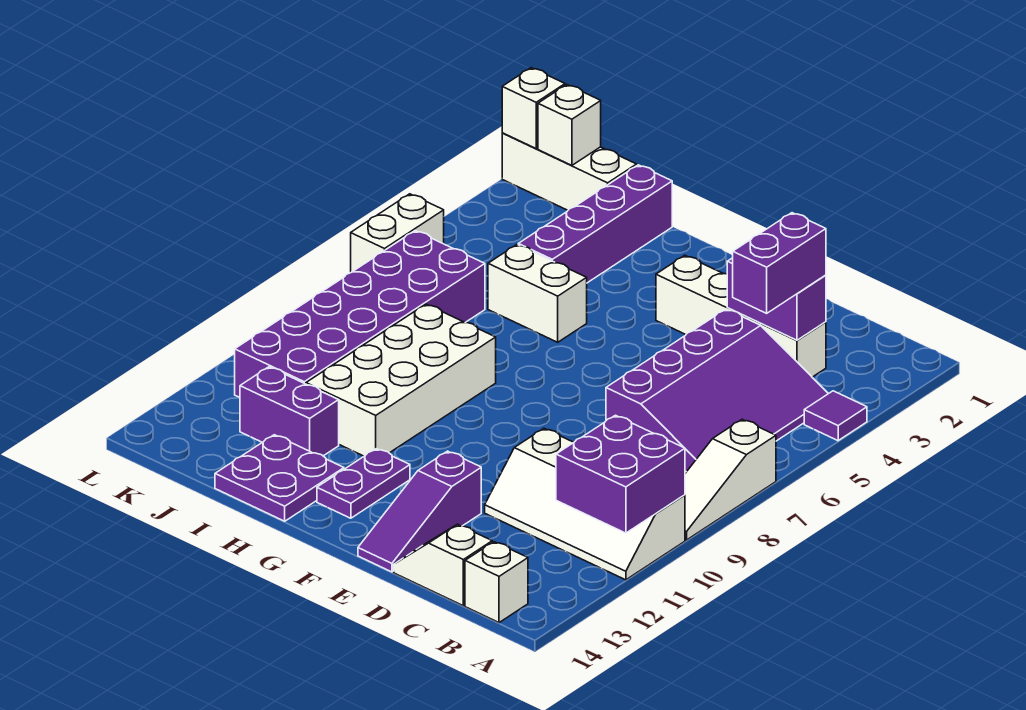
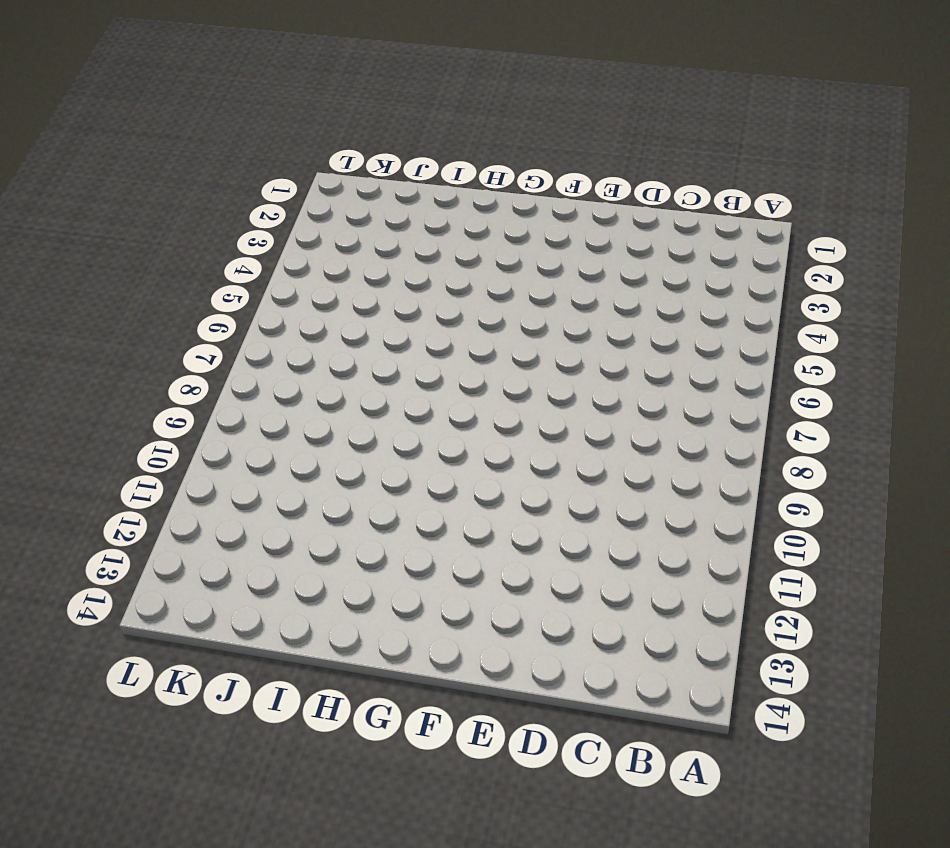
none -> purple 1x1 tile [804,391,867,441]
none -> white 1x3 slope [685,419,776,540]
none -> white 2x4 slope [485,428,685,580]

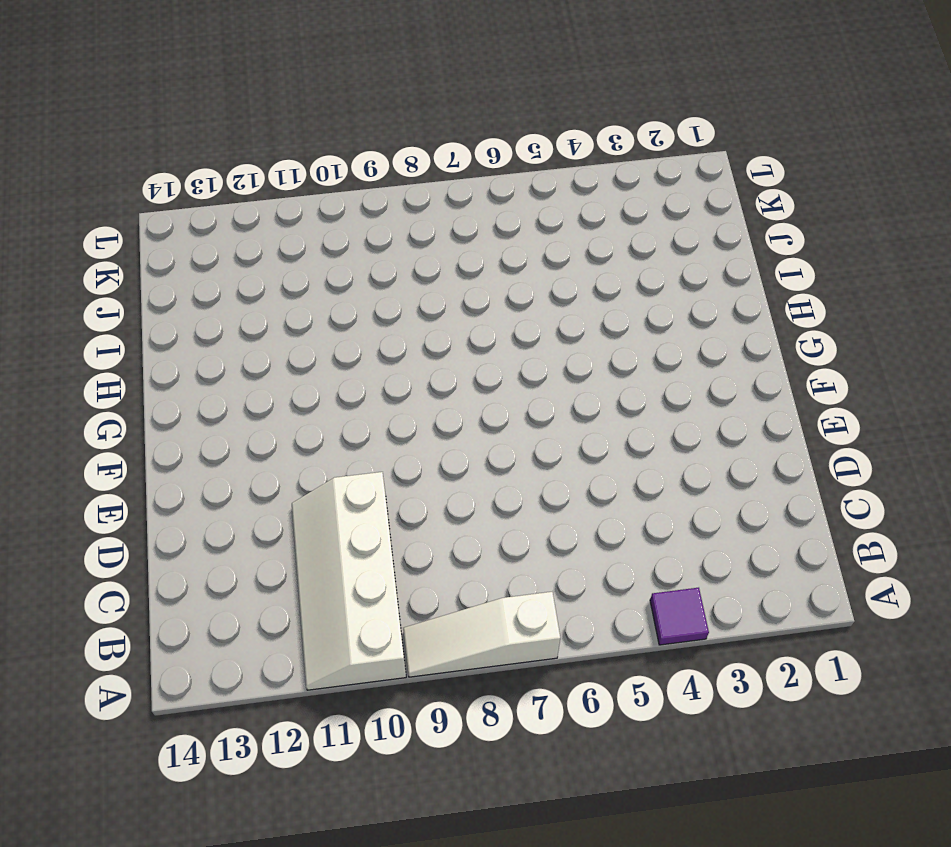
none -> purple 3x4 slope [606,309,828,472]
none -> white 1x1 brick [465,542,528,623]
none -> white 1x4 brick [656,255,826,377]

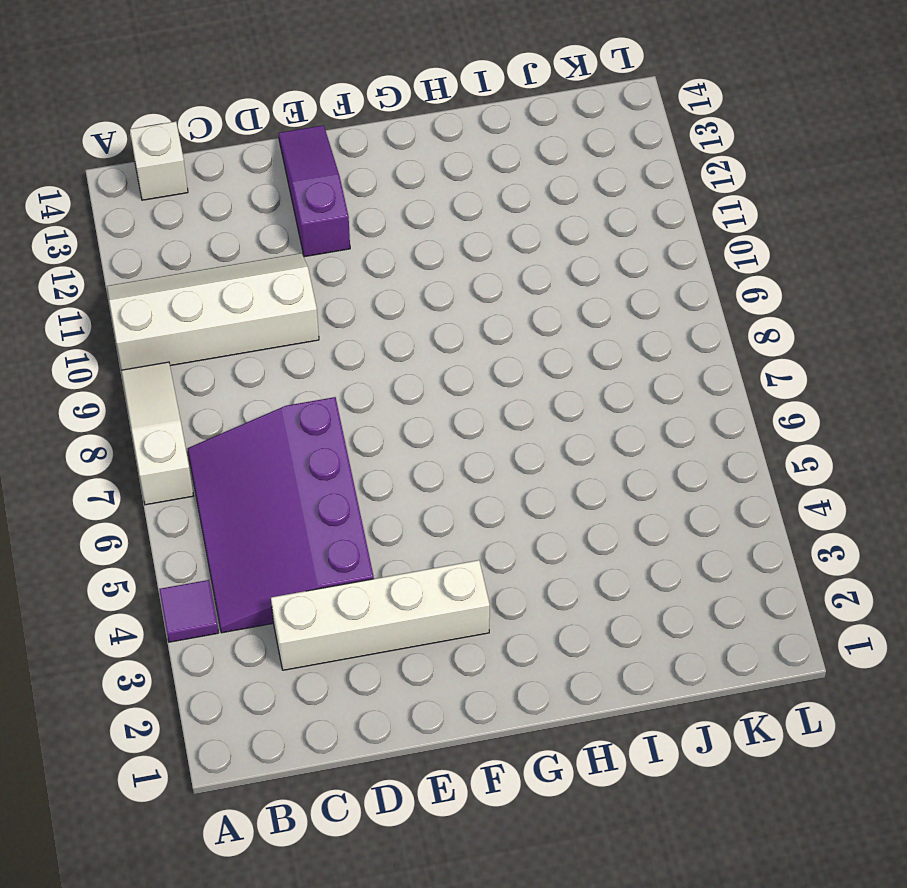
none -> white 1x2 slope [394,524,492,606]
none -> purple 1x2 plate [317,449,410,518]
none -> white 1x2 brick [488,245,587,342]

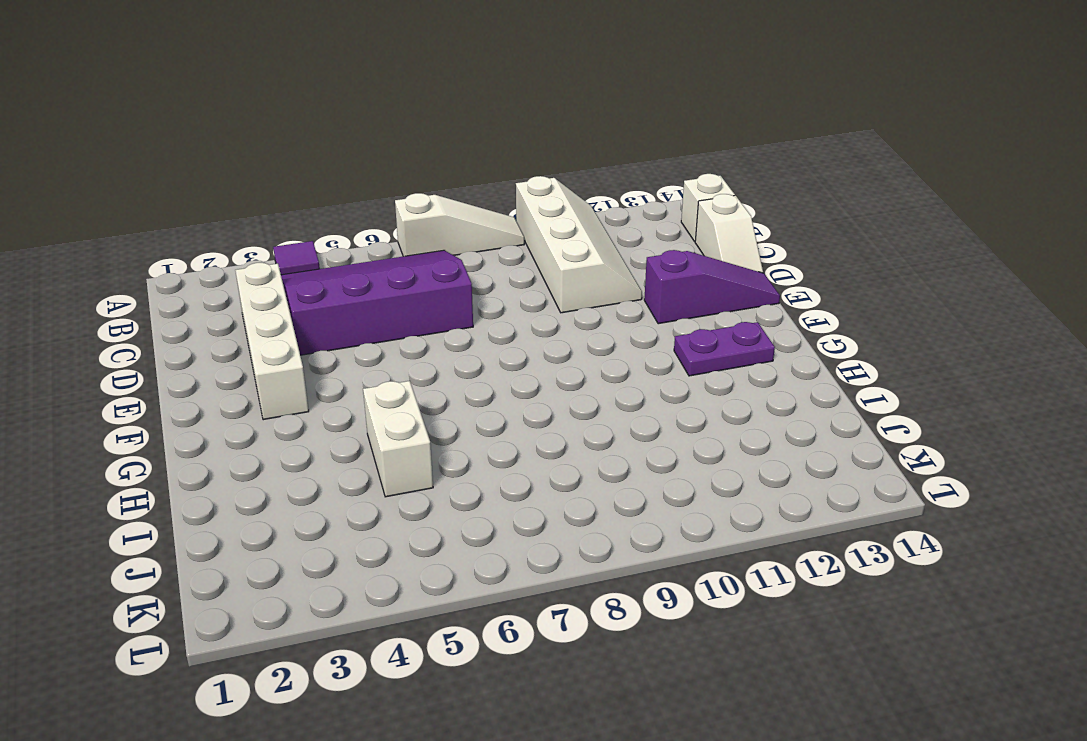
none -> white 2x4 brick [306,304,496,456]
none -> purple 2x2 plate [215,435,344,521]
none -> purple 1x4 brick [518,165,672,283]

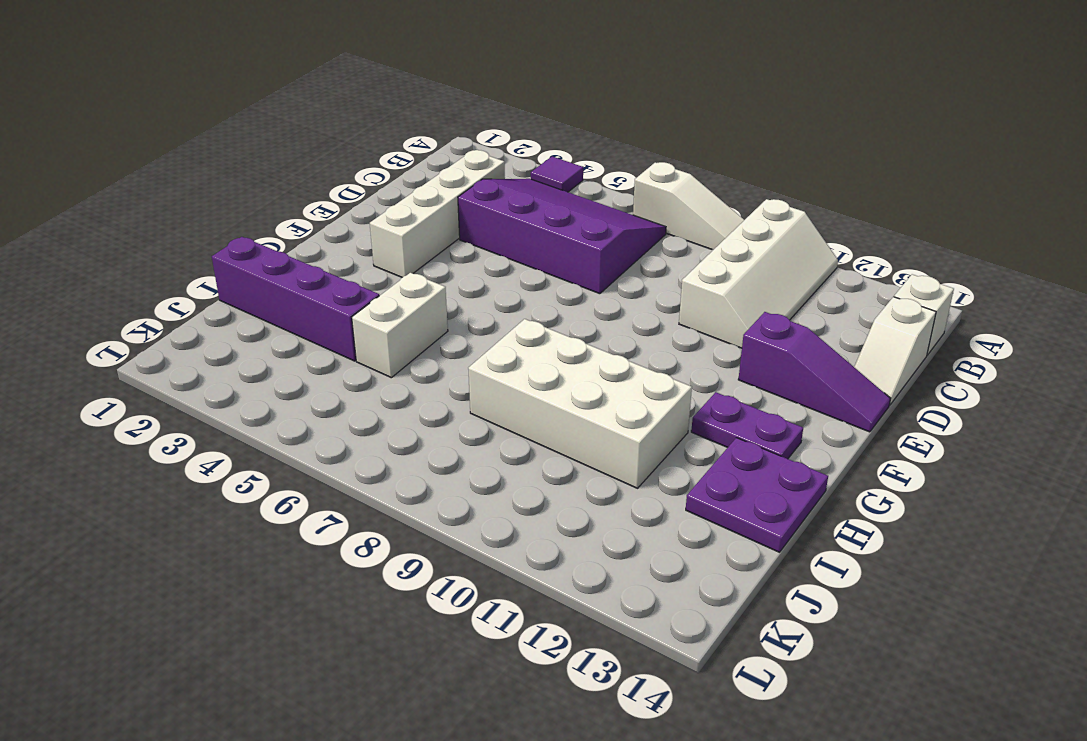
none -> purple 1x2 brick [240,367,339,456]
none -> white 1x3 brick [502,133,637,210]
none -> purple 2x6 brick [235,231,485,397]

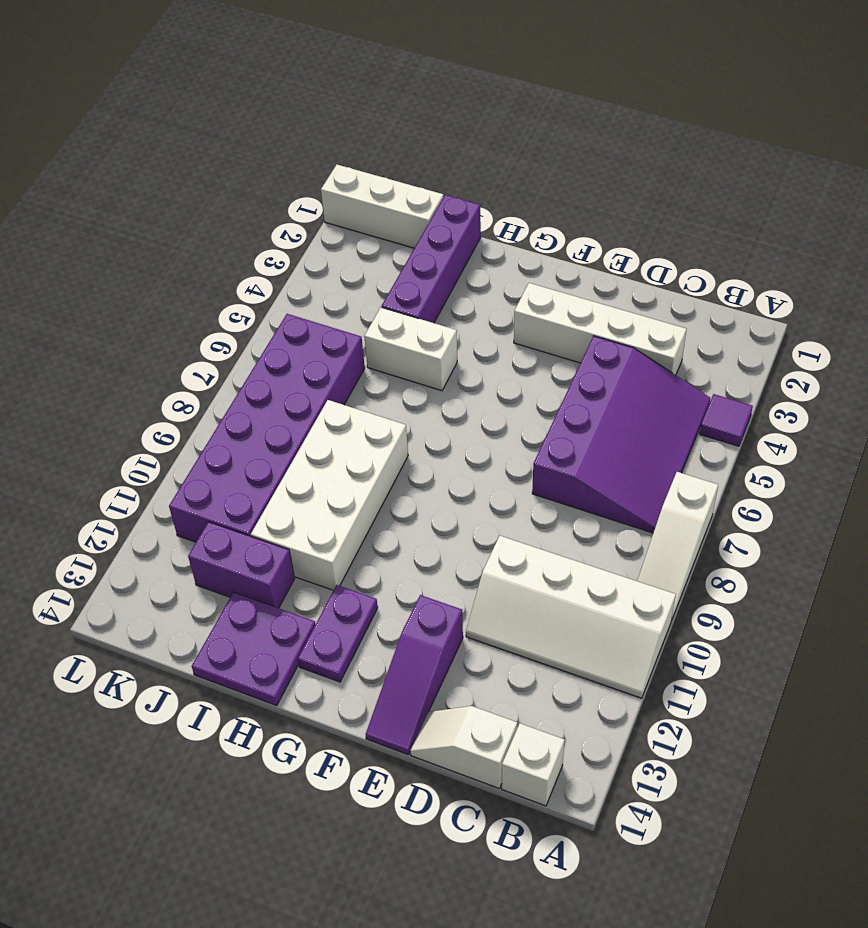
none -> white 1x2 brick [351,194,444,272]
none -> purple 2x2 brick [556,415,685,533]
none -> purple 1x2 brick [727,258,826,340]

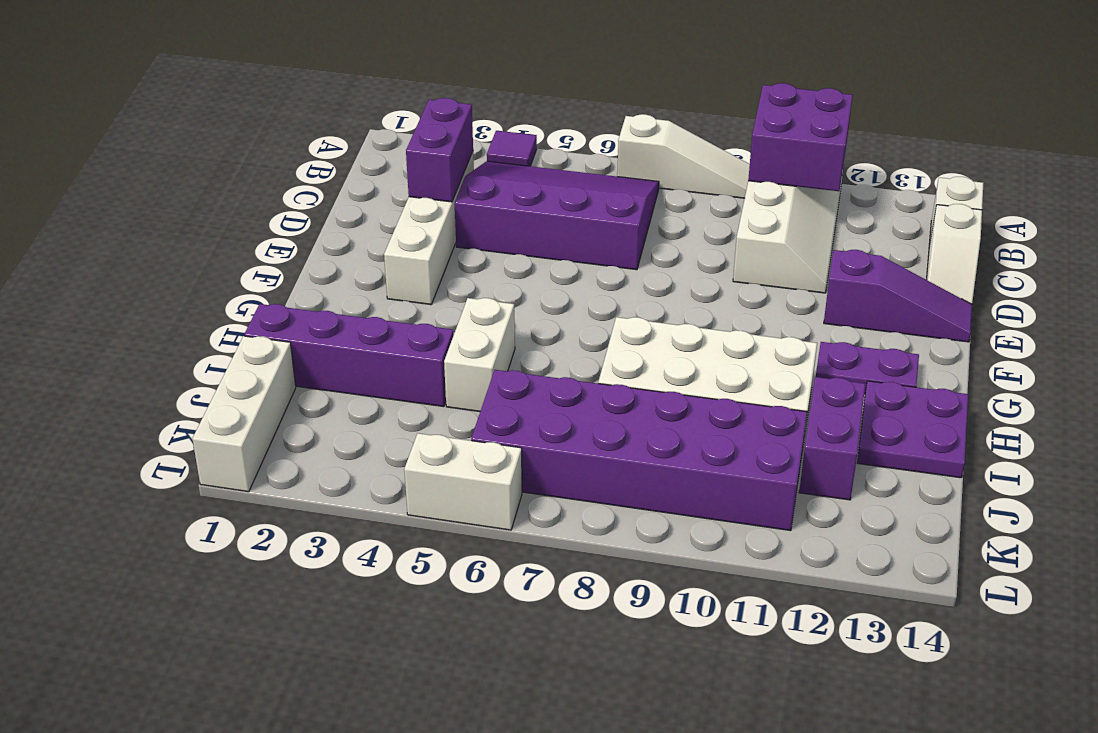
none -> white 1x1 brick [538,85,601,165]
none -> white 1x1 brick [502,68,565,148]
none -> purple 1x2 brick [733,213,826,313]

